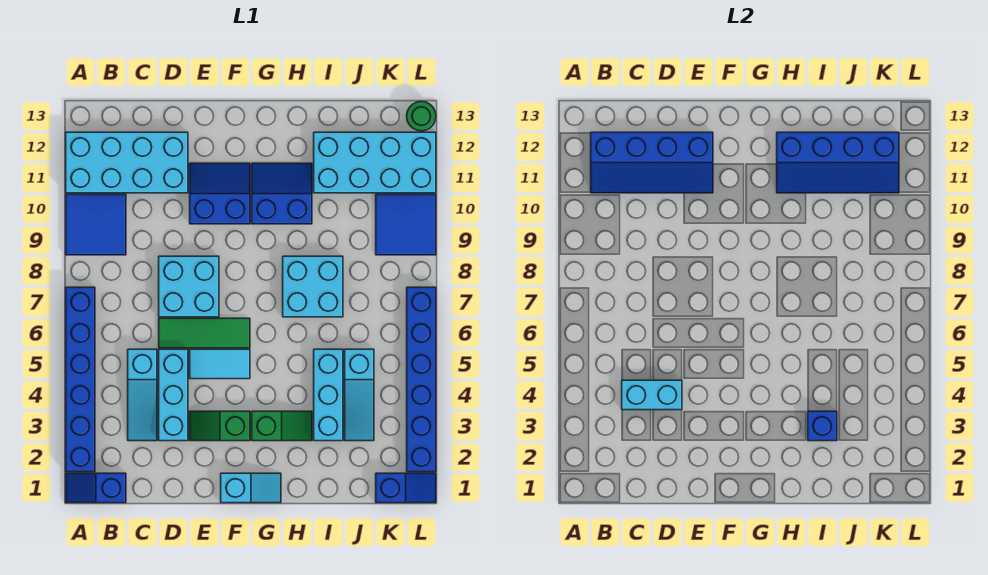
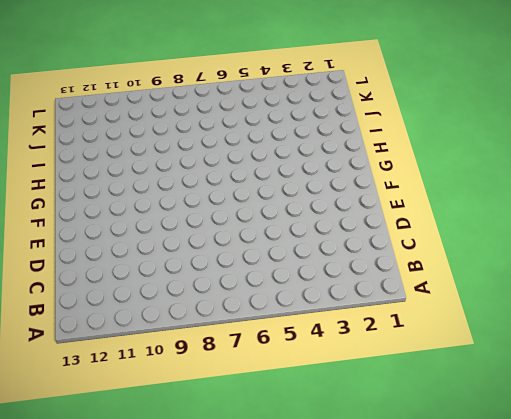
none -> blue 1x2 slope [66,473,126,503]
none -> blue 1x6 brick [66,287,95,472]
none -> blue 2x2 tile [66,194,126,255]

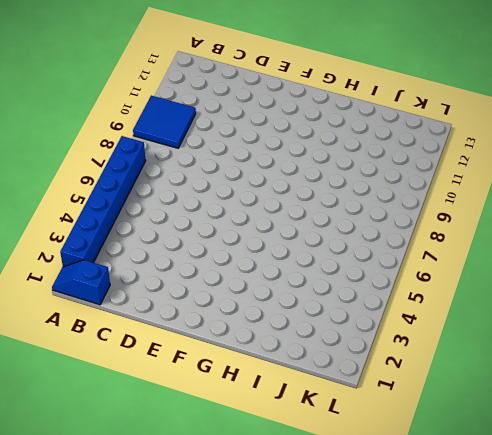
none -> cyan 2x4 brick [66,132,188,193]
none -> cyan 1x3 slope [128,349,157,441]
none -> cyan 1x3 brick [159,349,188,441]

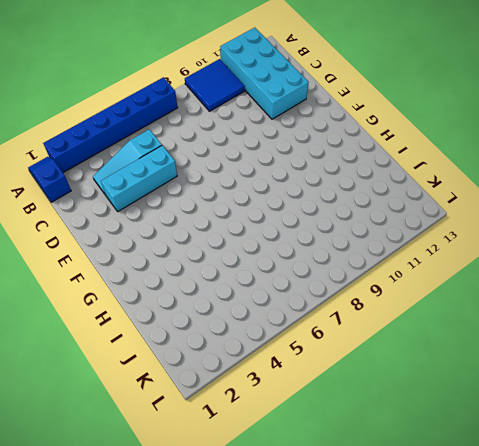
none -> green 1x3 tile [159,318,250,348]
none -> cyan 2x2 brick [159,256,219,317]
none -> green 1x2 slope [190,411,250,441]

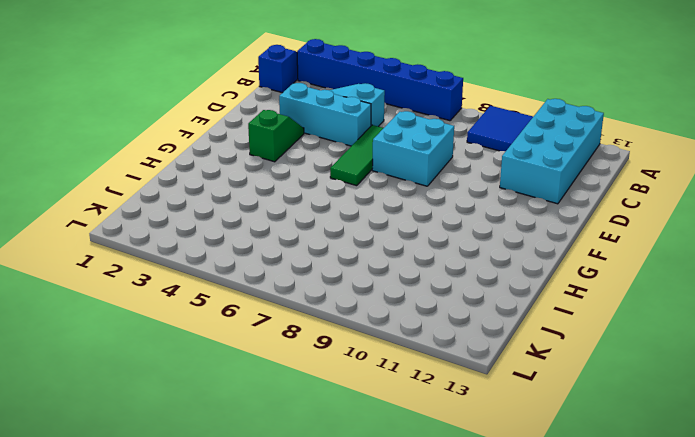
none -> cyan 1x2 tile [190,349,250,379]
none -> blue 2x2 slope [190,163,250,224]
none -> cyan 1x2 slope [221,473,281,503]

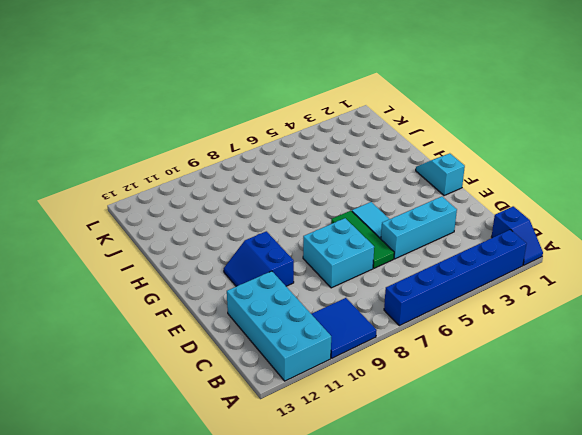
none -> cyan 1x3 slope [128,349,157,441]
none -> green 1x2 slope [190,411,250,441]
none -> green 1x2 slope [252,411,312,441]

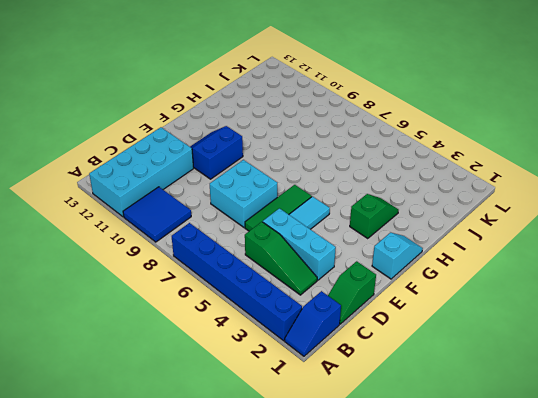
green 1x2 slope [328,261,376,324] -> green 1x2 slope moved to [190,411,250,441]
green 1x3 slope [245,222,317,295] -> cyan 1x3 slope [128,349,157,441]
none -> blue 2x2 slope [252,163,312,224]
none -> cyan 2x2 brick [283,256,343,317]
none -> cyan 1x3 brick [314,349,343,441]

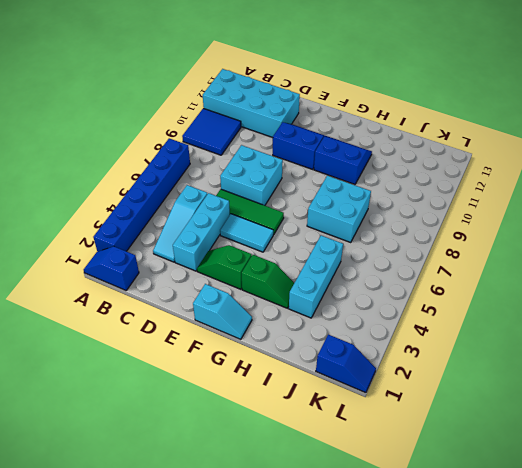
none -> cyan 2x4 brick [314,132,436,193]
none -> cyan 1x3 slope [345,349,374,441]
none -> blue 2x2 tile [376,194,436,255]

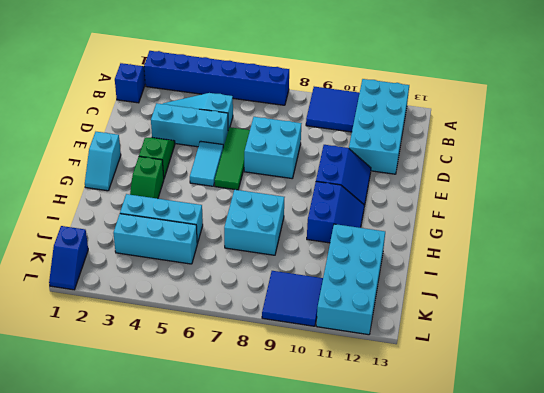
cyan 1x3 brick [113,214,197,264] -> cyan 1x3 slope [345,349,374,441]
none -> blue 1x6 brick [407,287,436,472]
none -> green 1x1 round brick [407,101,436,131]
none -> blue 2x4 slope [591,132,713,193]

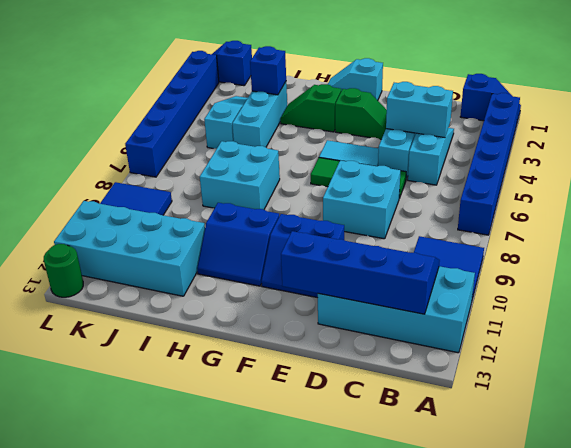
none -> blue 2x4 slope [777,132,899,193]

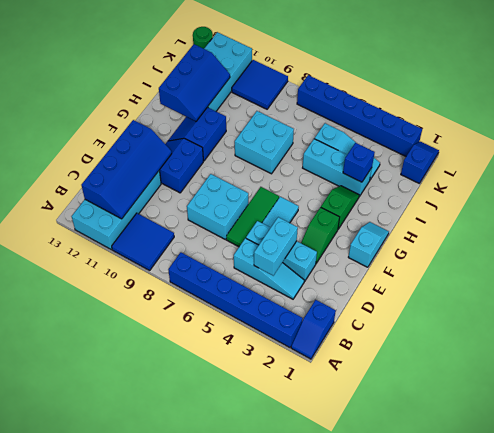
blue 2x3 slope [159,44,230,121] -> blue 2x4 slope [777,132,899,193]

